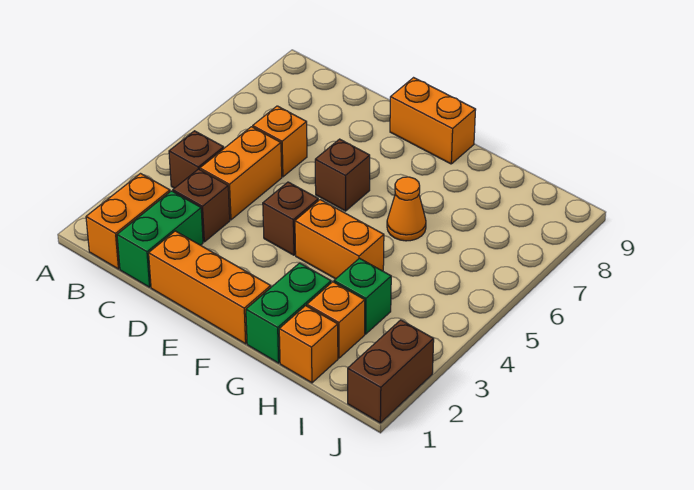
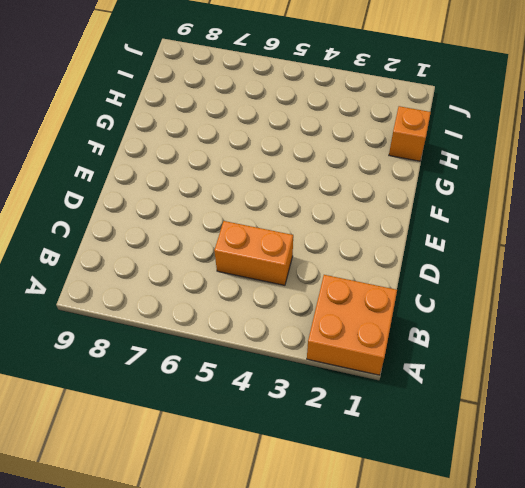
orange 2x2 brick [307,275,397,375] -> orange 1x2 brick [86,174,170,269]
none -> brown 1x1 brick [169,131,224,188]
none -> green 1x2 brick [117,191,203,287]
none -> brown 1x1 brick [173,169,230,242]

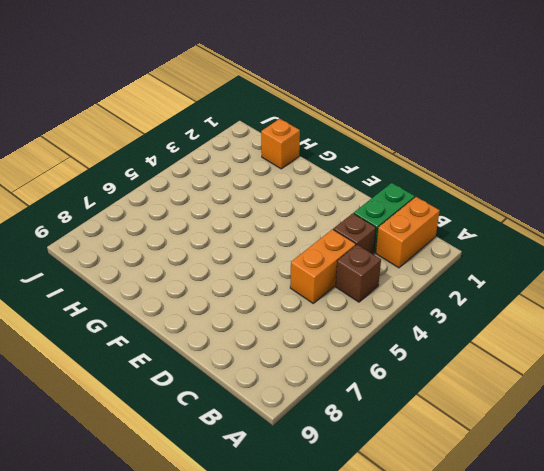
none -> orange 1x1 brick [253,106,307,177]
none -> orange 1x3 brick [149,231,271,344]
none -> brown 1x1 brick [263,182,318,255]

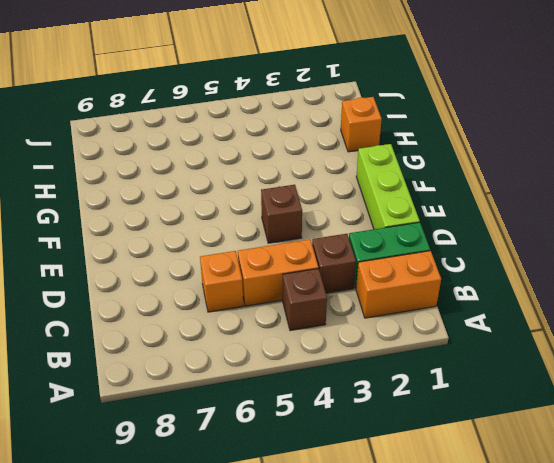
lime 1x3 brick [356,144,420,229] -> orange 1x3 brick [149,231,271,344]
none -> brown 1x1 brick [315,139,370,211]
none -> orange 1x2 brick [390,78,476,164]
none -> orange 1x2 brick [295,200,384,279]

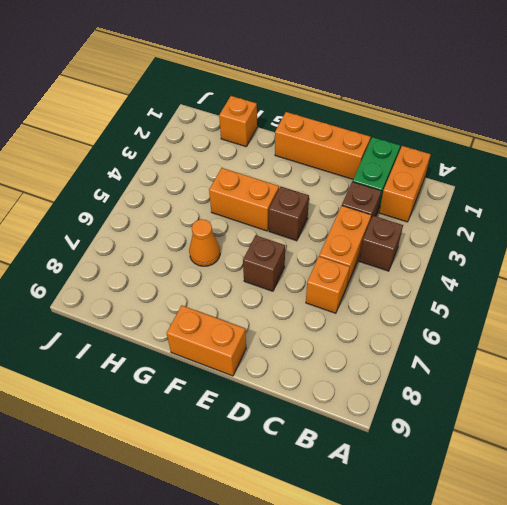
none -> green 1x2 brick [246,263,331,363]
none -> orange 1x1 brick [307,282,365,358]
none -> green 1x1 brick [334,258,391,334]

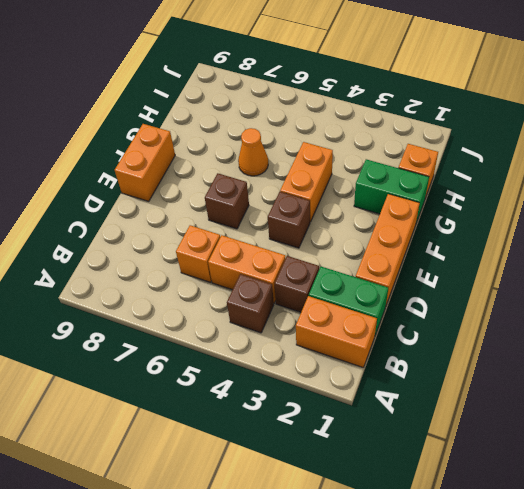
none -> orange 1x1 brick [307,282,365,358]
none -> green 1x1 brick [334,258,391,334]
none -> brown 1x2 brick [348,320,434,423]

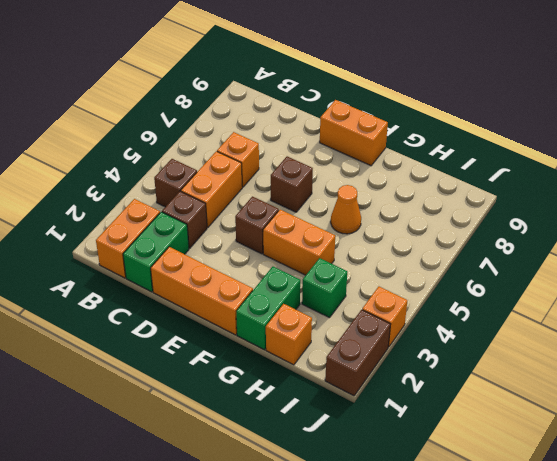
orange 1x1 brick [362,286,407,347] -> orange 1x1 brick moved to [307,282,365,358]

